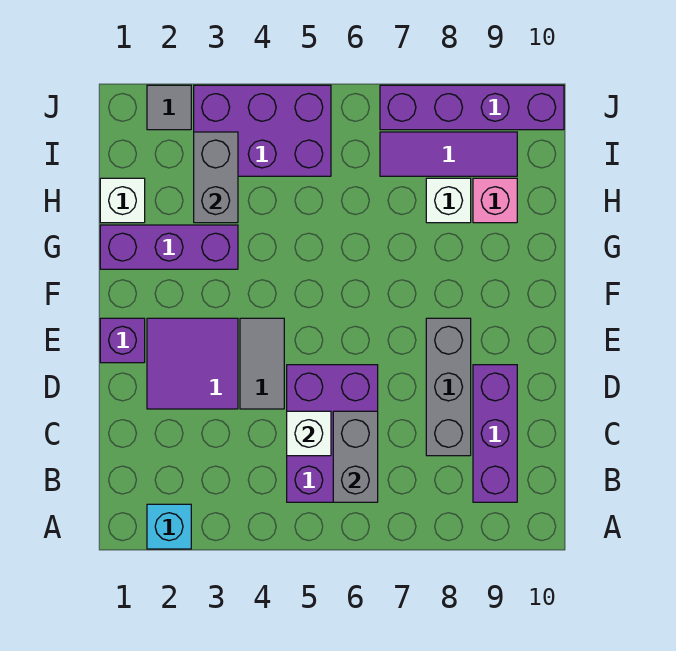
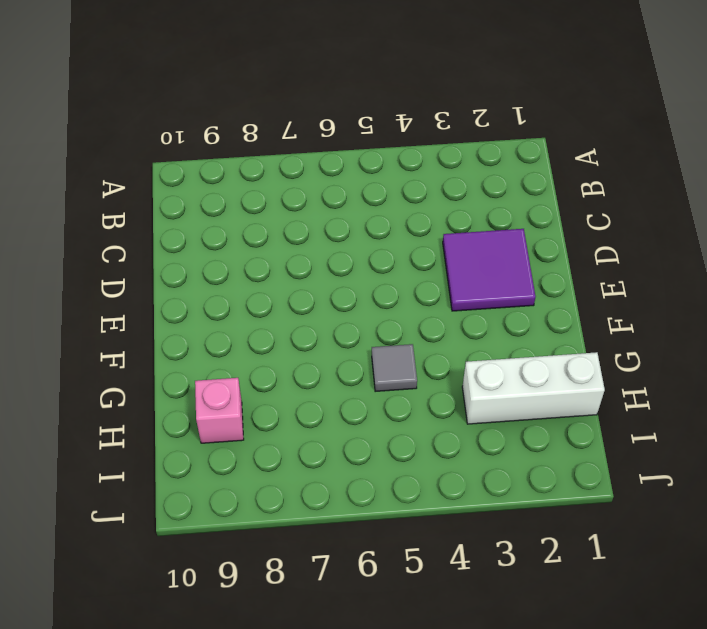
grey 1x1 tile [372,344,417,391] -> grey 1x1 tile moved to [147,85,191,130]
white 1x3 brick [462,352,605,424] -> white 1x1 brick [100,178,145,223]
none -> cyan 1x1 brick [147,504,191,549]
none -> purple 2x3 brick [287,365,378,502]
none -> purple 1x3 brick [473,365,517,502]

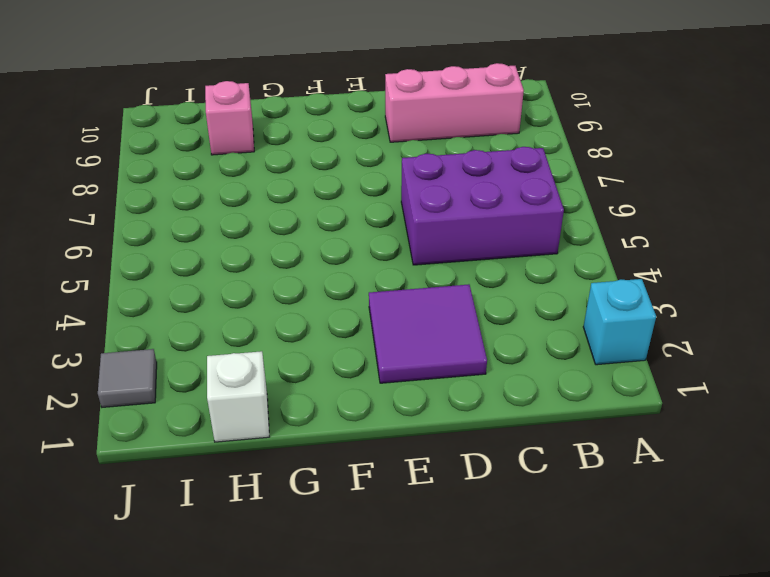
pink 1x3 brick [385,63,524,142] -> purple 1x3 brick [473,365,517,502]
none -> grey 1x3 brick [426,318,471,456]
none -> grey 1x2 tile [240,318,284,409]
none -> purple 1x1 brick [100,318,145,363]

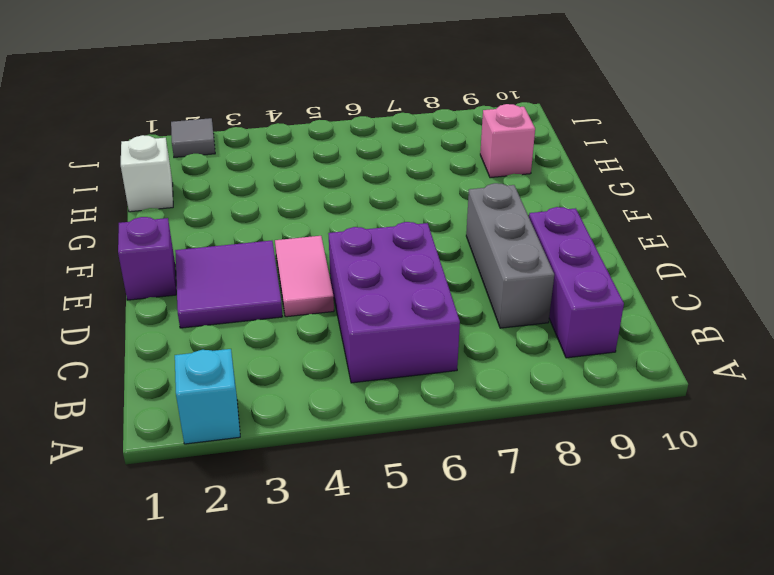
pink 1x2 tile [275,236,334,317] -> grey 1x2 tile [240,318,284,409]
none -> purple 1x3 brick [100,225,238,269]
none -> white 1x1 brick [426,178,471,223]
none -> purple 2x3 brick [194,85,331,176]

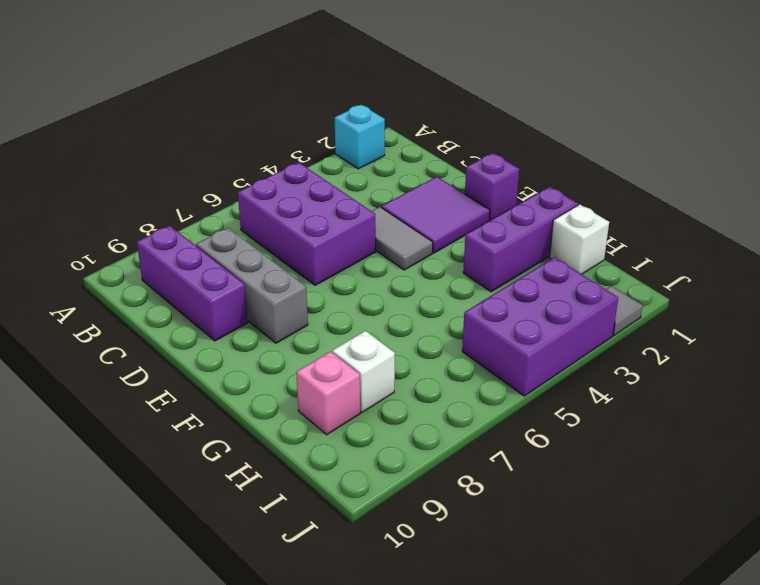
none -> purple 1x3 tile [380,132,517,176]
none -> purple 1x4 brick [380,85,564,130]
none -> grey 1x2 brick [333,411,378,502]

